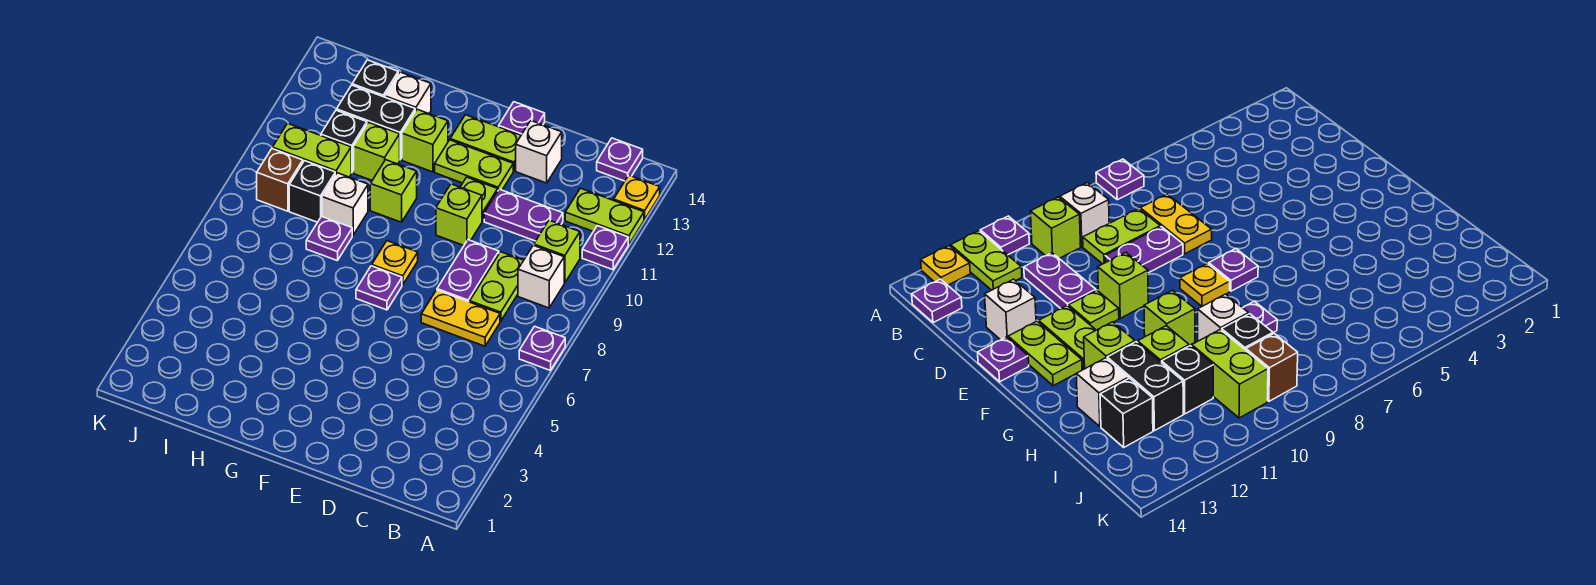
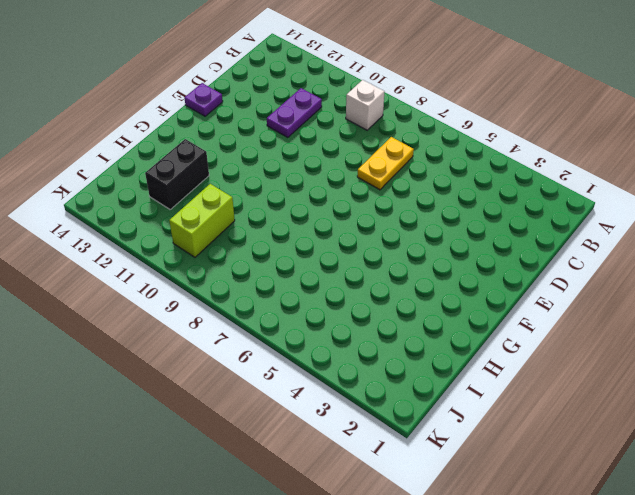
none -> purple 1x1 plate [519,326,565,371]
none -> purple 1x1 plate [582,226,628,270]
none -> lime 1x2 plate [565,188,644,245]
none -> yellow 1x1 plate [614,175,660,219]

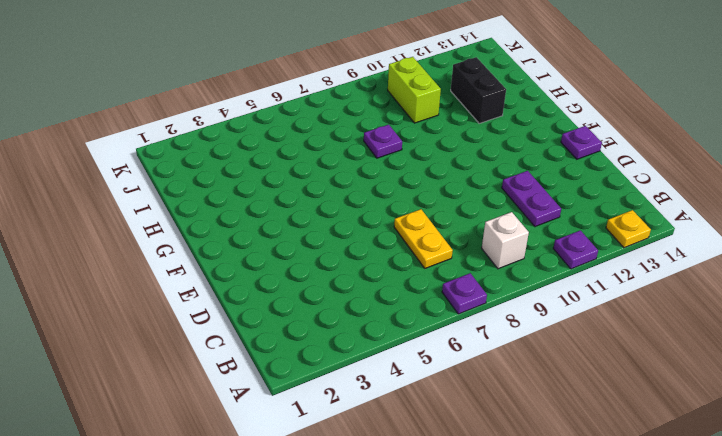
none -> lime 1x2 plate [565,188,644,245]
none -> lime 1x1 brick [534,220,580,283]
none -> purple 1x1 plate [597,138,643,181]
none -> lime 1x2 plate [470,252,524,321]

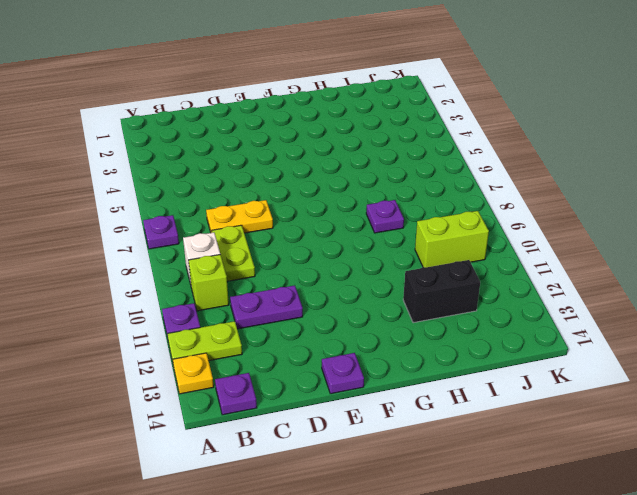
none -> purple 1x2 plate [437,240,499,302]
none -> white 1x1 brick [516,121,562,183]
none -> lime 1x1 brick [436,184,482,245]
none -> lime 1x1 plate [461,177,498,221]

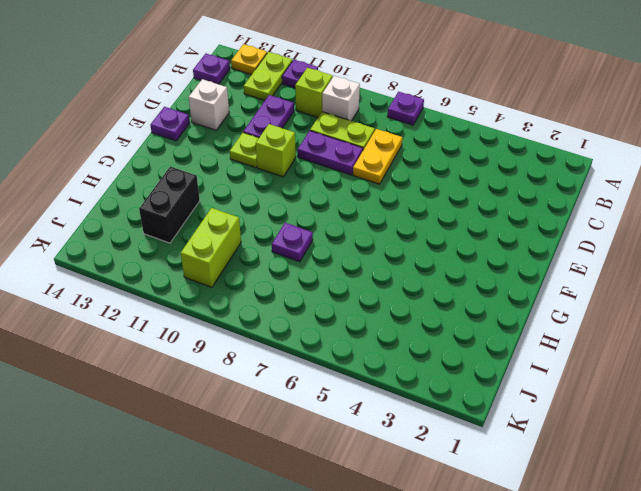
none -> lime 1x2 plate [435,140,513,190]
none -> lime 1x2 plate [450,115,521,171]
none -> purple 1x1 plate [356,266,402,310]
none -> yellow 1x1 plate [372,241,418,285]

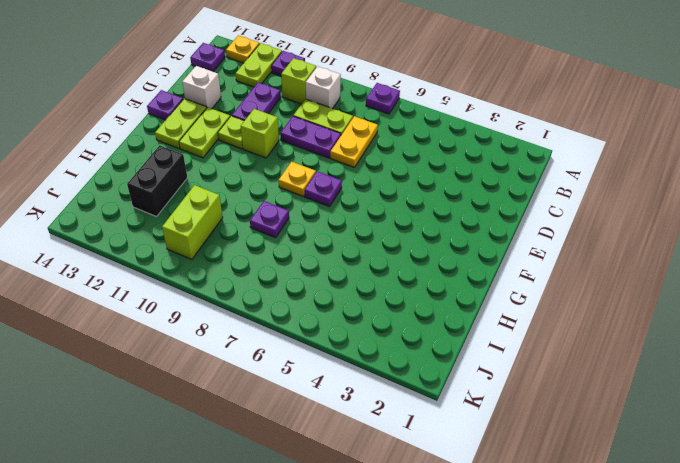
none -> lime 1x1 brick [370,160,417,222]
none -> lime 1x1 brick [402,109,448,172]
none -> white 1x1 brick [322,173,368,235]
none -> lime 1x1 brick [354,122,400,180]

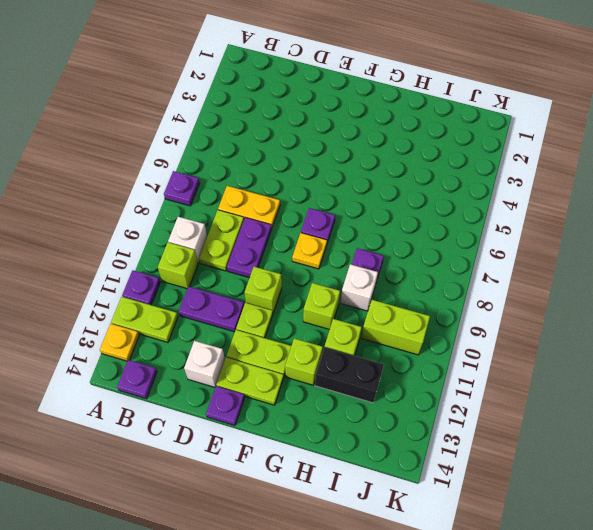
none -> white 1x1 brick [385,72,431,114]
none -> black 1x1 brick [289,161,335,222]
none -> black 1x1 brick [321,110,367,173]
none -> black 1x1 brick [352,60,398,97]

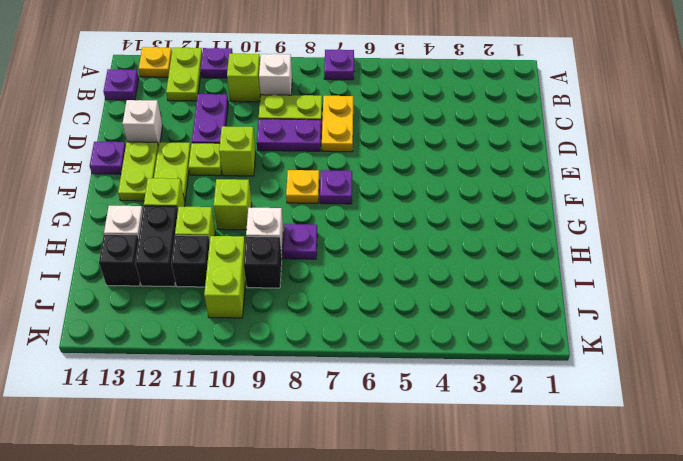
none -> brown 1x1 brick [257,149,303,211]

